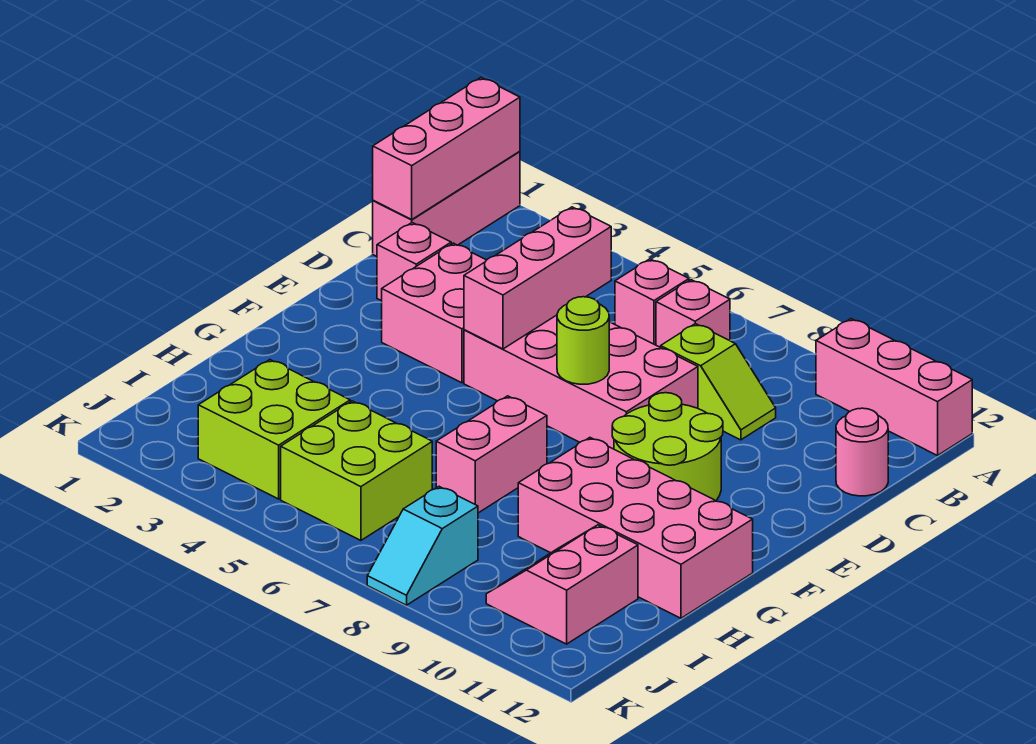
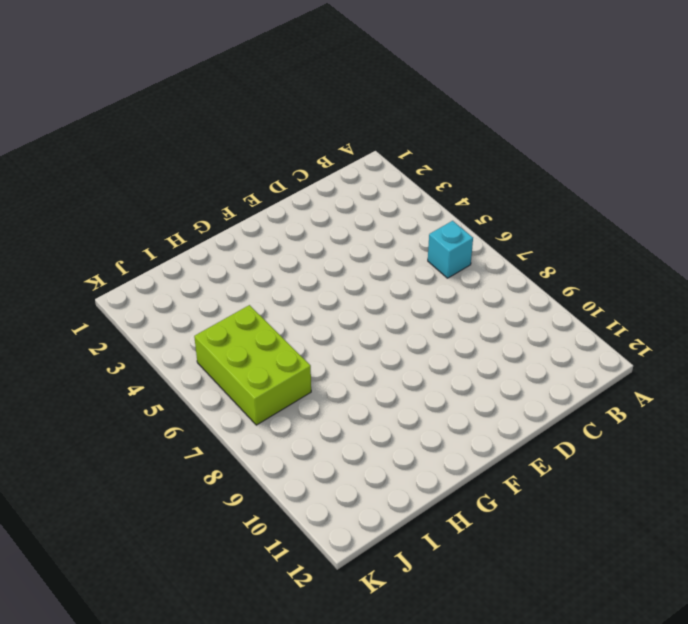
cyan 1x1 brick [428,221,473,278] -> pink 1x1 brick [615,259,689,345]
lime 2x3 brick [194,305,311,425] -> lime 2x2 brick [281,401,432,540]
none -> pink 1x3 brick [373,152,520,256]
none -> pink 1x3 brick [816,319,972,456]
none -> pink 1x1 brick [656,280,730,347]

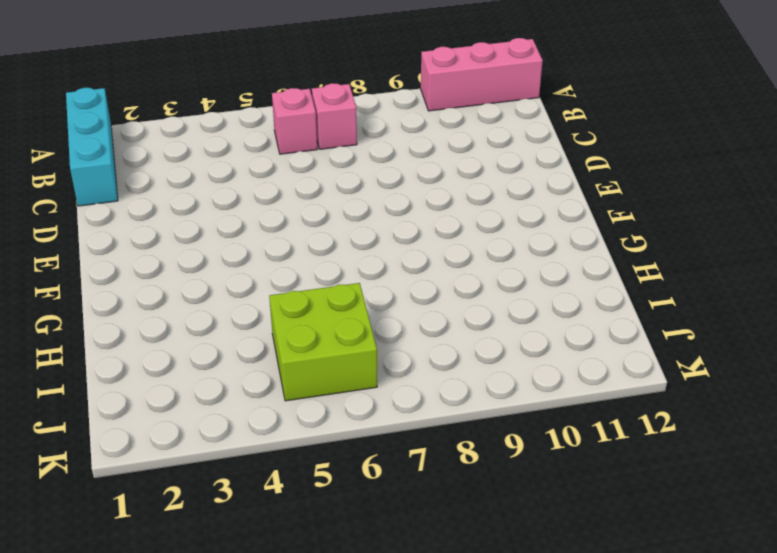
cyan 1x3 brick [66,88,118,206] -> pink 1x3 brick [373,152,520,256]
none -> lime 1x2 slope [661,324,776,440]
none -> pink 1x1 round brick [836,408,888,496]
none -> pink 1x1 brick [377,223,451,301]

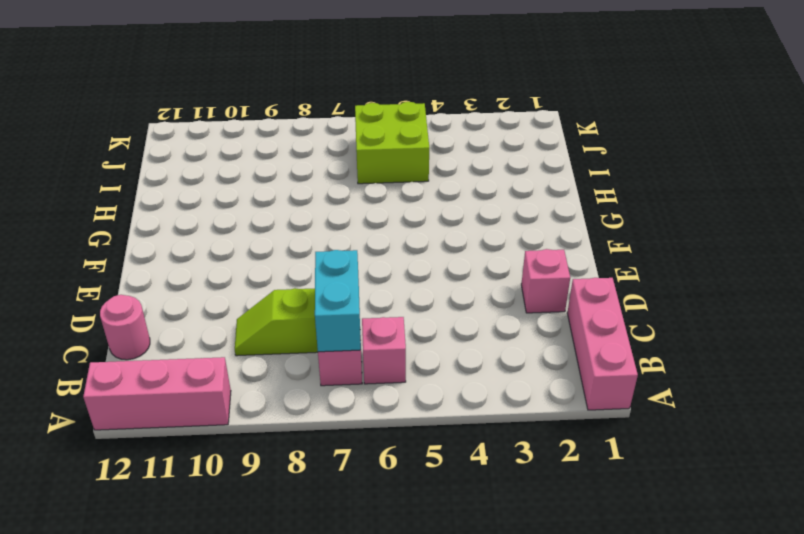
cyan 1x2 brick [315,250,361,352] -> none
none -> pink 2x2 brick [382,243,486,383]
none -> pink 2x4 brick [464,315,698,449]
none -> lime 2x2 round brick [612,393,723,501]

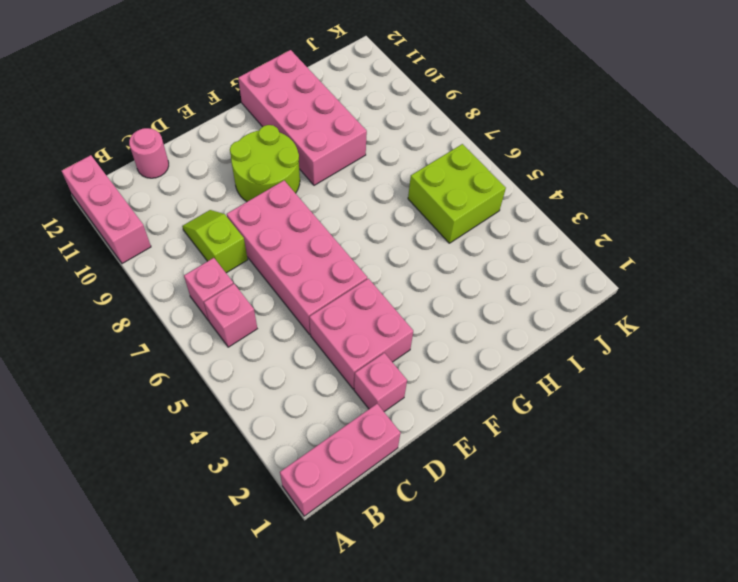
none -> pink 1x2 brick [436,396,547,513]
none -> lime 2x2 brick [198,360,350,499]
none -> pink 2x2 slope [486,525,638,644]

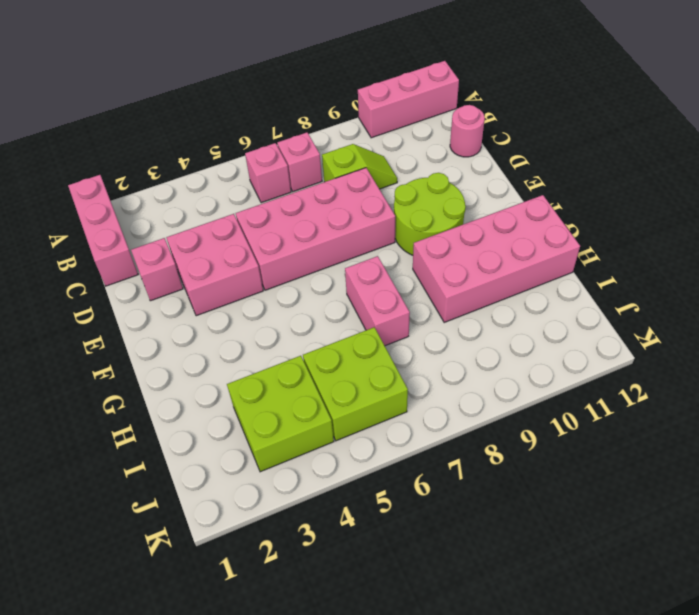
none -> pink 2x2 slope [486,525,638,644]
none -> cyan 1x2 slope [367,487,478,605]
none -> pink 1x3 brick [373,78,520,219]

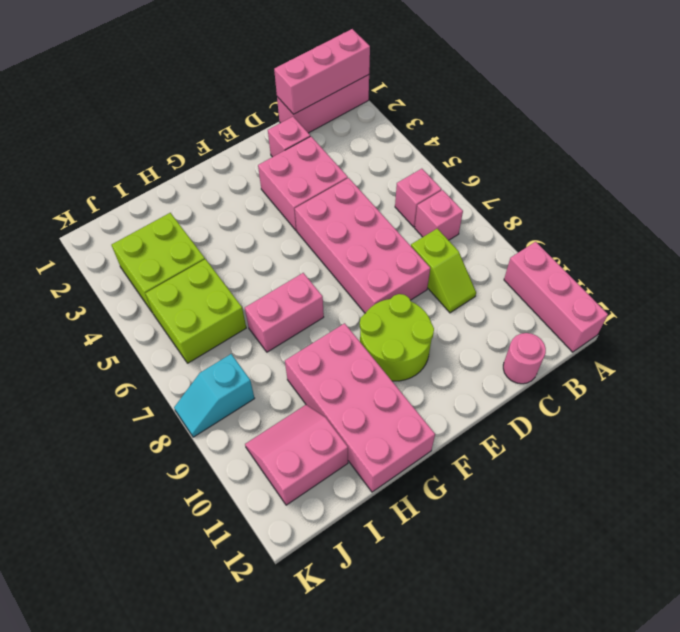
none -> pink 1x3 brick [464,207,611,349]
none -> lime 1x1 round brick [557,297,609,384]

